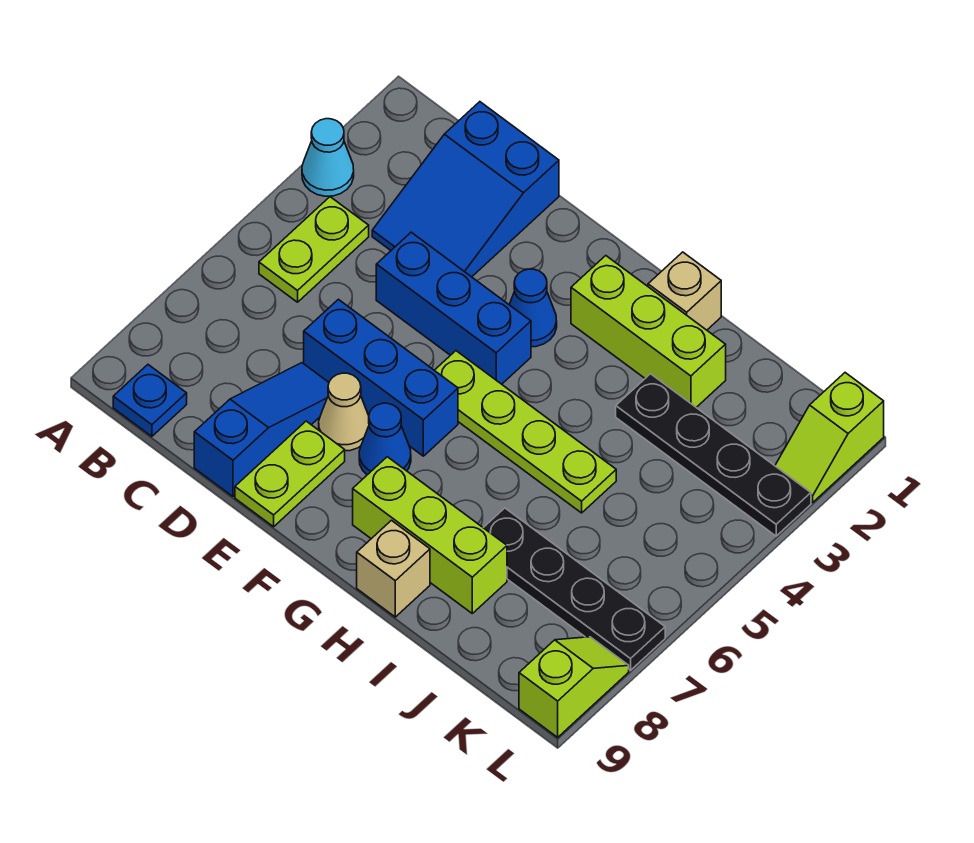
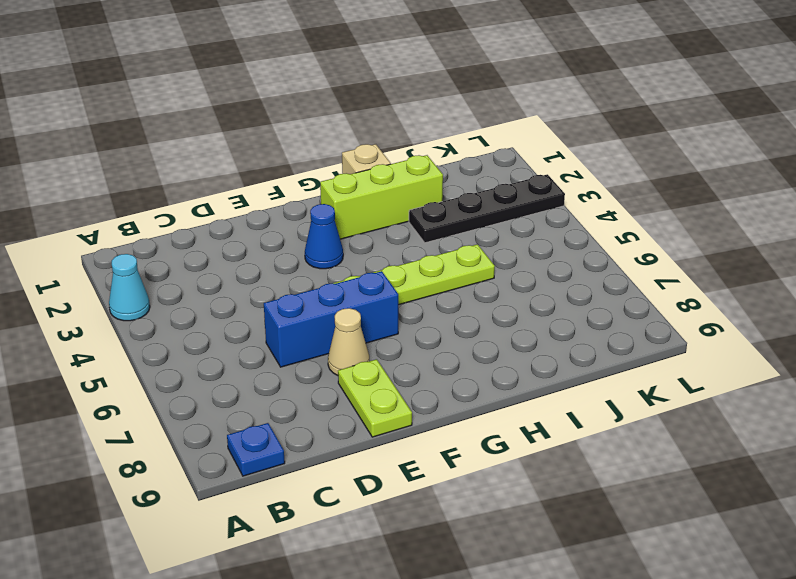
none -> lime 1x2 plate [259,197,369,302]
none -> blue 2x3 slope [372,102,559,277]
none -> blue 1x3 brick [376,232,531,384]

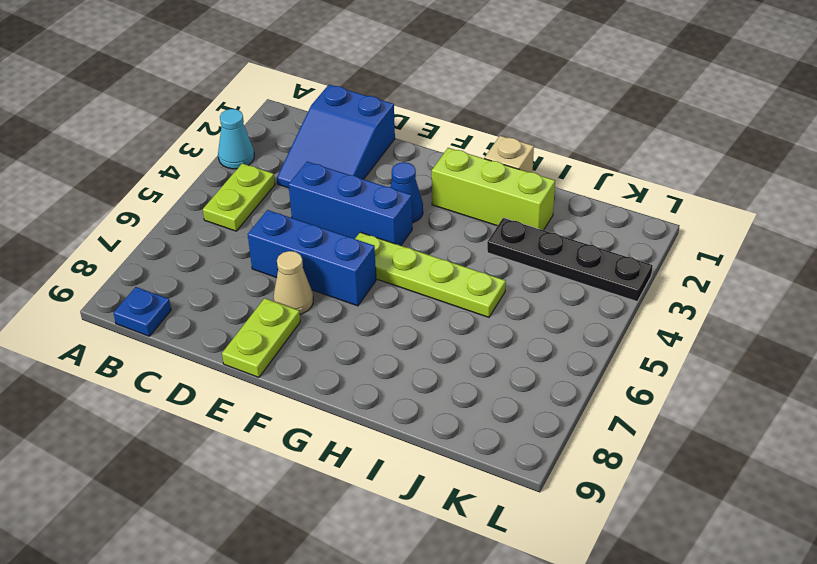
none -> blue 1x3 slope [194,363,329,496]
none -> blue 1x1 cone [359,403,411,475]
none -> lime 1x3 brick [353,457,507,613]

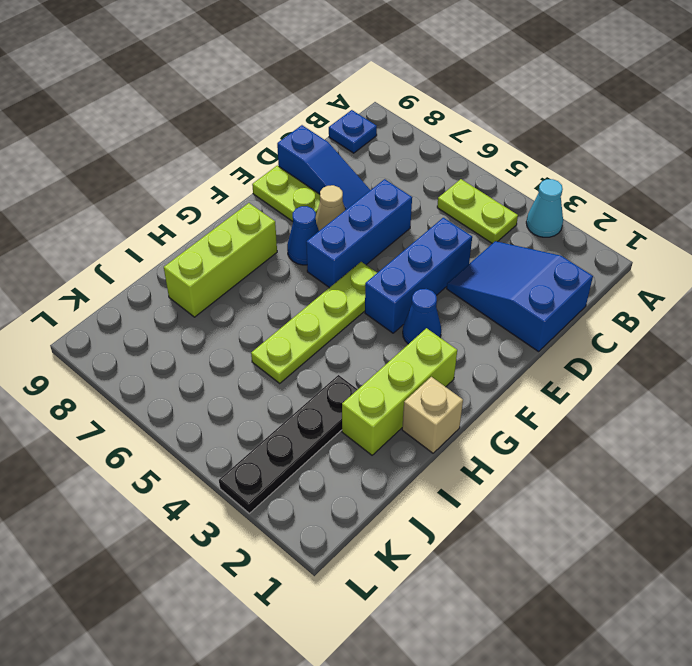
none -> tan 1x1 brick [357,520,430,617]
none -> black 1x4 plate [483,508,665,670]
none -> lime 1x2 slope [775,373,884,503]

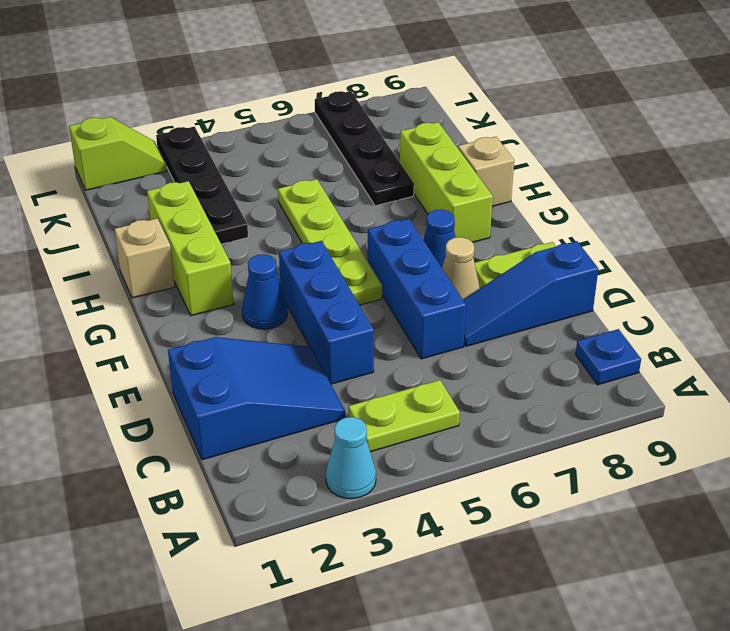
none -> lime 1x2 slope [519,637,629,737]

